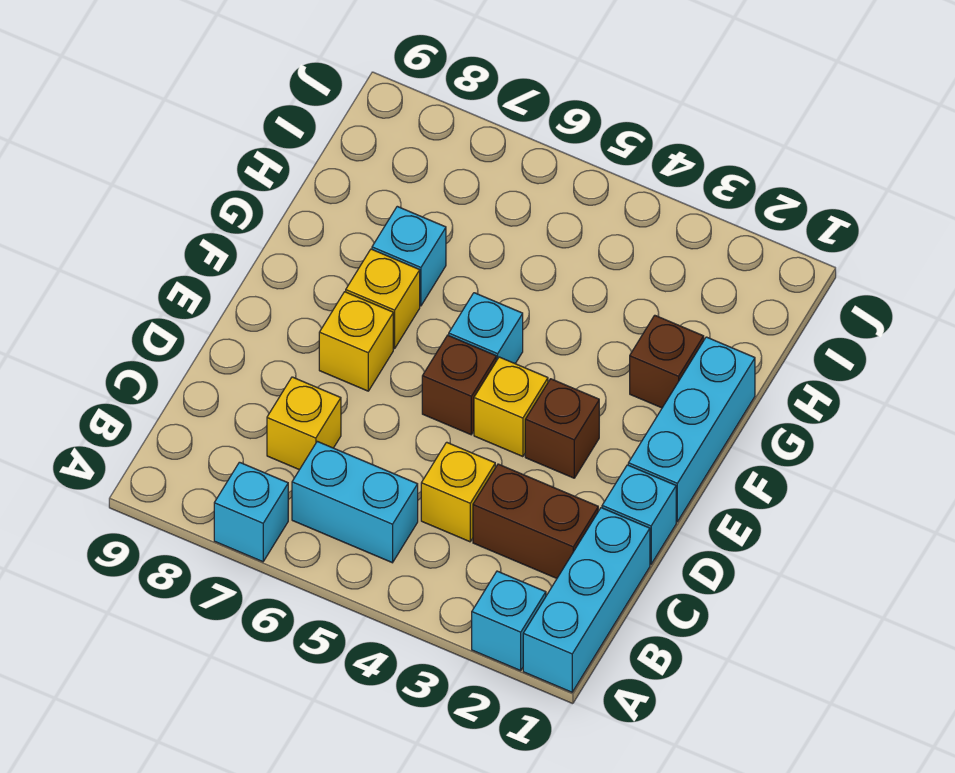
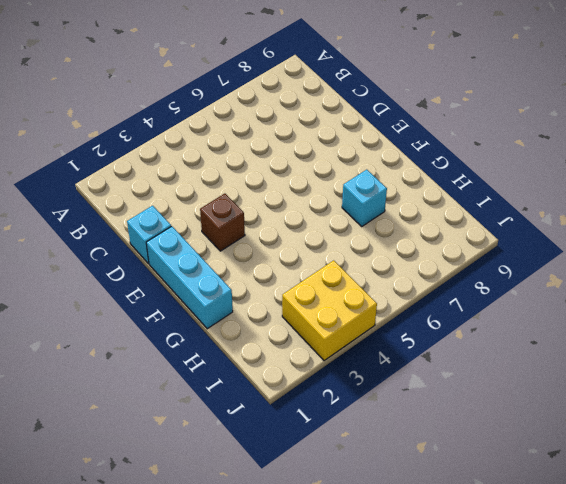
yellow 2x2 brick [282,260,377,361] -> none
none -> cyan 1x3 brick [523,508,650,692]
none -> cyan 1x1 brick [472,571,546,671]
none -> cyan 1x1 brick [214,462,288,562]

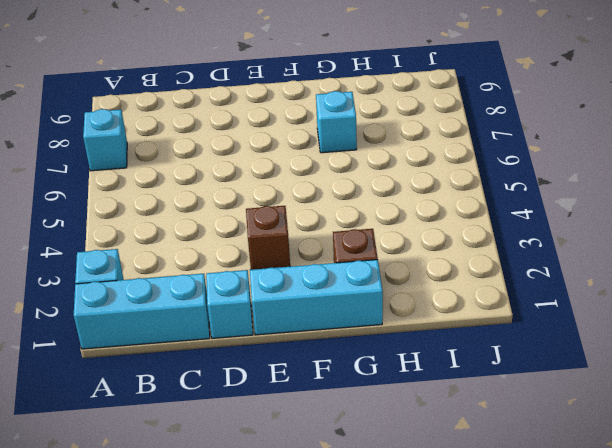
none -> cyan 1x2 brick [292,441,418,563]
none -> brown 1x2 brick [473,464,598,578]
none -> yellow 1x1 brick [421,442,495,542]

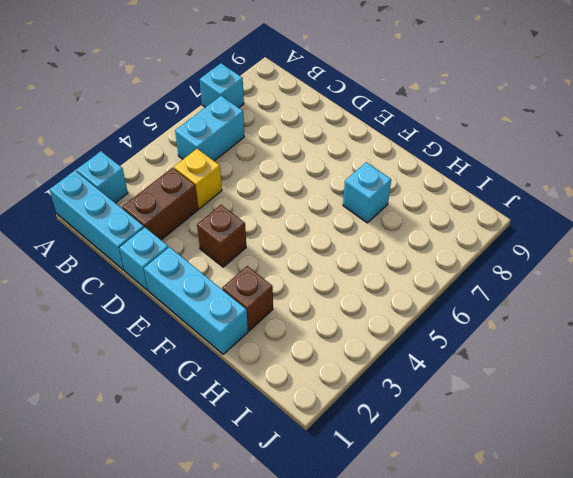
none -> yellow 1x1 brick [267,377,341,470]
none -> yellow 1x1 brick [474,357,548,457]
none -> brown 1x1 brick [422,335,496,435]

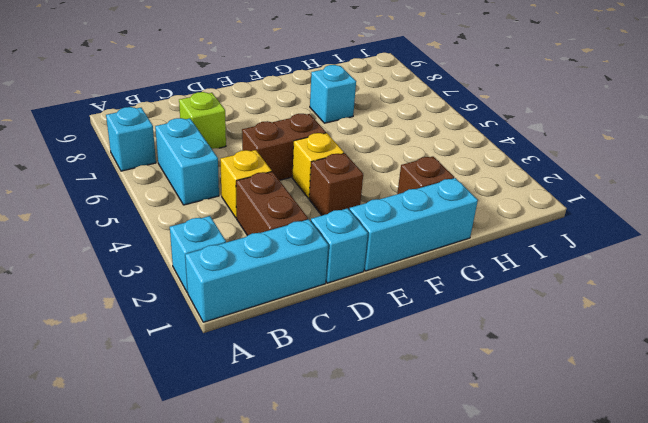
lime 1x1 brick [179,92,226,149] -> yellow 1x1 brick [267,377,341,470]
brown 1x2 brick [242,114,326,180] -> brown 1x1 brick [422,335,496,435]
none -> yellow 1x1 brick [319,292,393,391]
none -> cyan 1x1 brick [449,293,523,364]
none -> yellow 1x1 brick [346,249,420,349]

